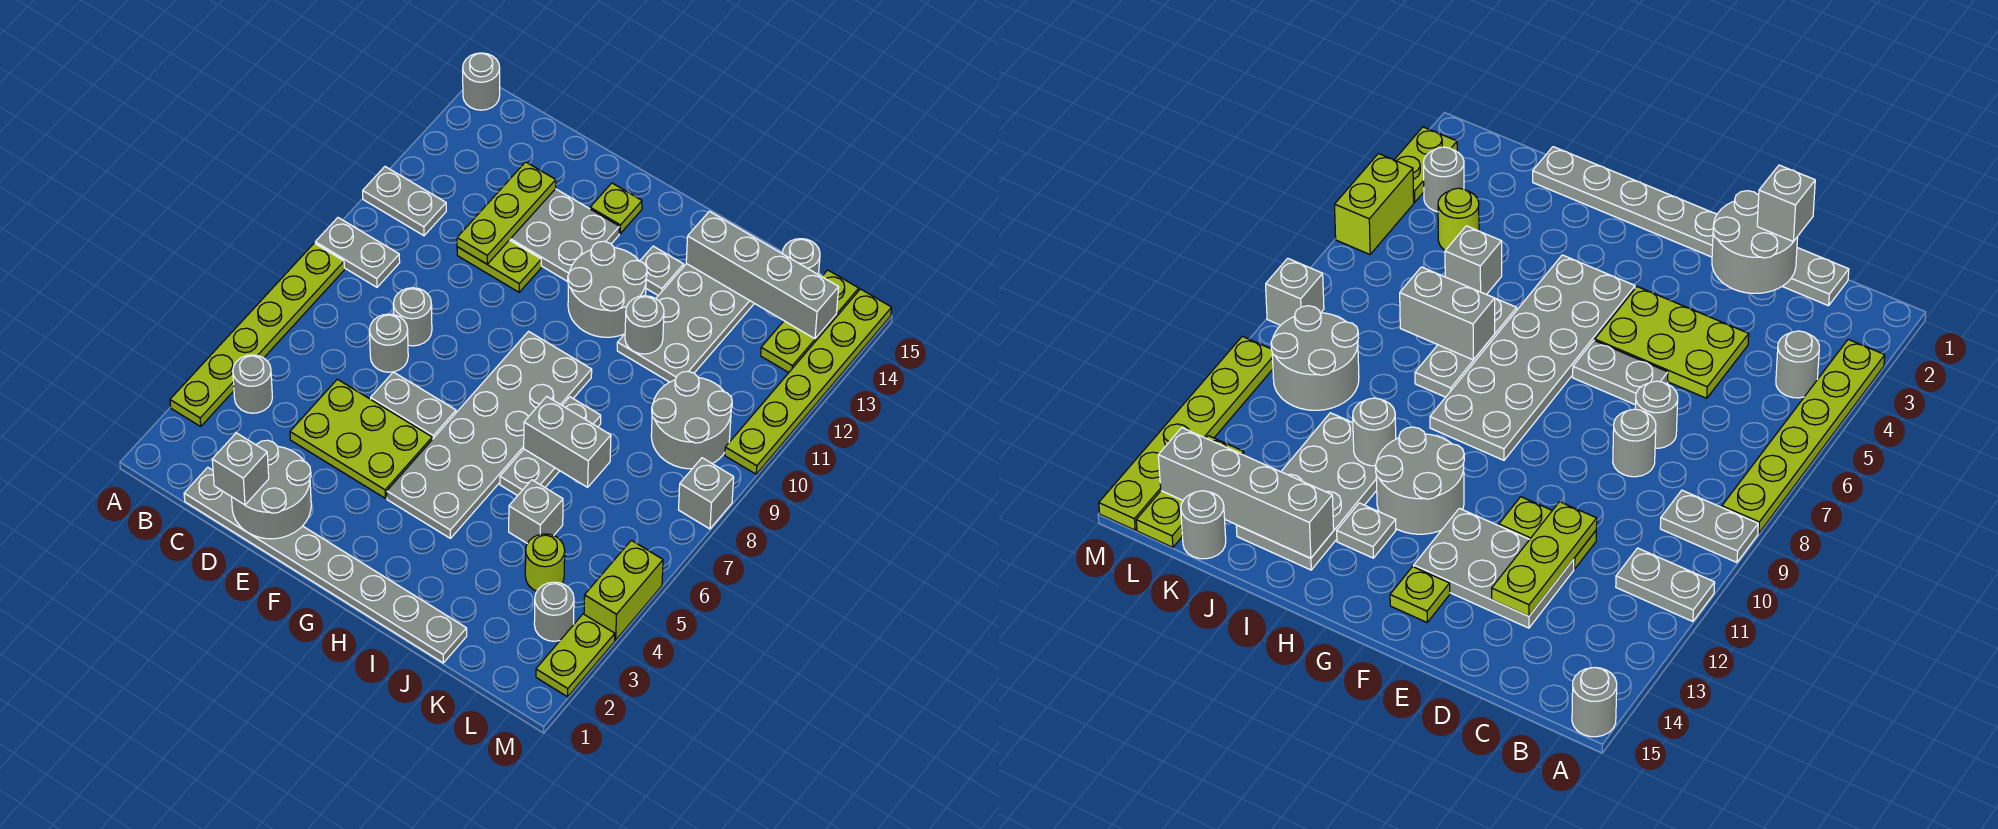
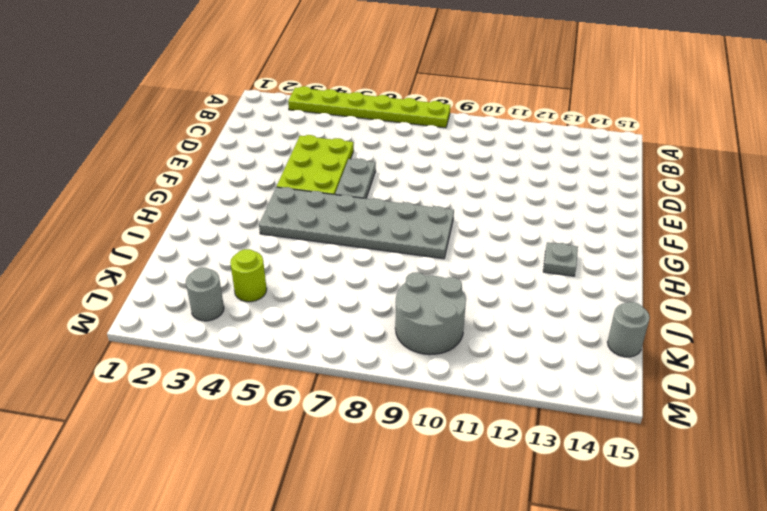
none -> grey 1x2 plate [315,218,400,287]
none -> grey 1x2 plate [363,167,446,236]
none -> grey 1x1 round brick [463,53,500,110]
none -> grey 1x1 round brick [233,355,273,413]

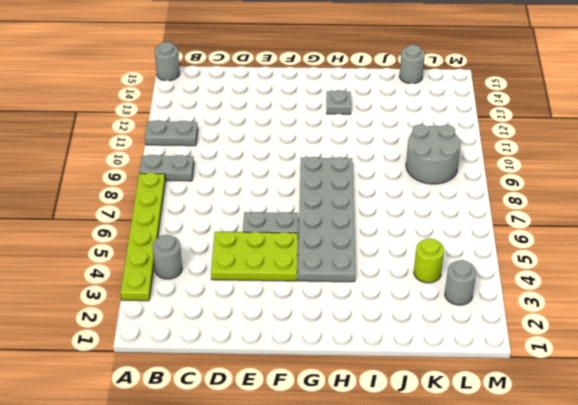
none -> grey 1x8 plate [184,467,467,663]
none -> grey 1x1 round brick [370,314,408,372]
none -> grey 1x1 round brick [393,288,432,346]
none -> lime 1x2 plate [457,240,541,292]

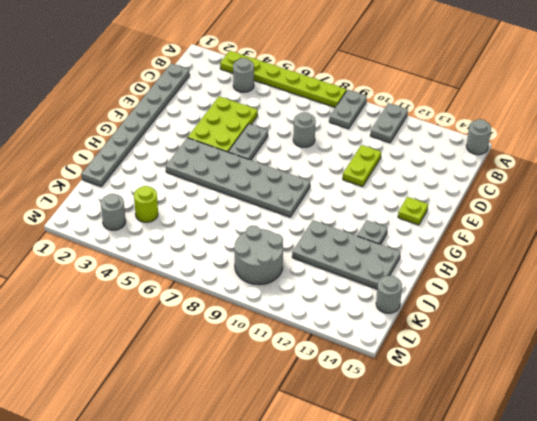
none -> grey 1x1 round brick [370,314,408,372]
none -> grey 2x3 plate [510,189,619,281]
none -> grey 2x2 round brick [568,241,647,337]
none -> grey 1x3 plate [500,397,601,496]

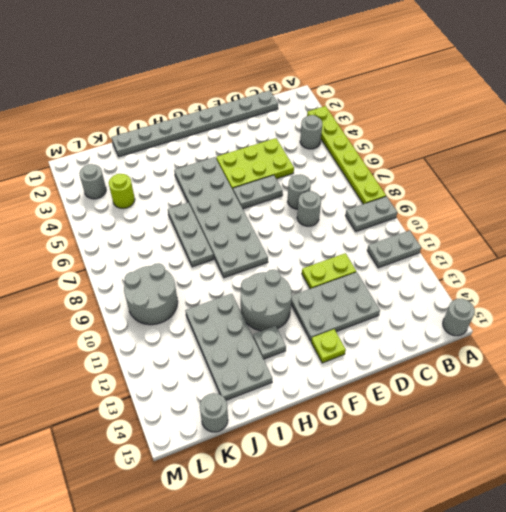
none -> grey 1x1 brick [509,480,563,543]
none -> lime 1x3 plate [761,270,859,373]
none -> lime 1x2 plate [536,614,615,697]
none -> lime 1x2 brick [584,540,663,640]

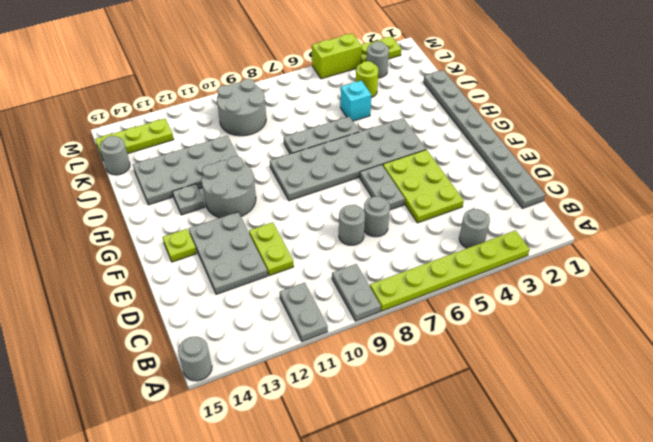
cyan 1x1 brick [340,81,371,121] -> grey 1x1 brick [509,480,563,543]
none -> grey 1x1 brick [678,458,734,529]
none -> lime 1x6 plate [725,289,892,474]
none -> grey 2x2 round brick [232,440,311,539]
none -> lime 1x3 plate [457,162,556,264]

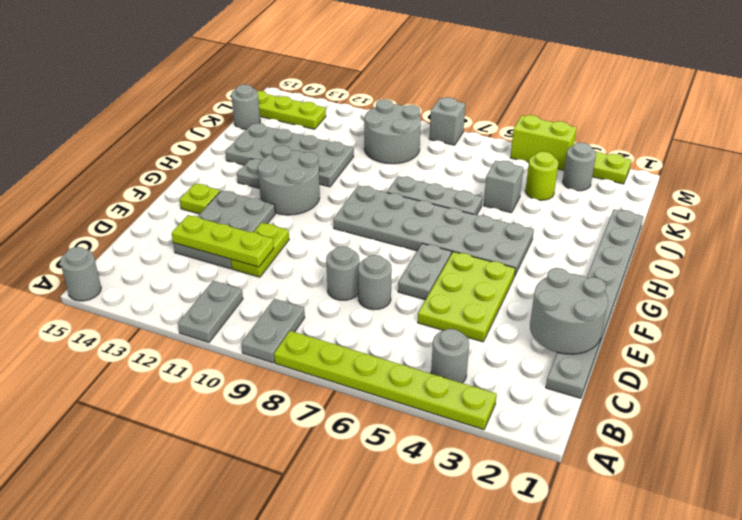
none -> lime 1x6 plate [725,289,892,474]
none -> grey 1x2 brick [524,396,611,487]
none -> grey 1x1 round brick [625,296,664,354]
none -> grey 1x4 brick [686,211,839,339]

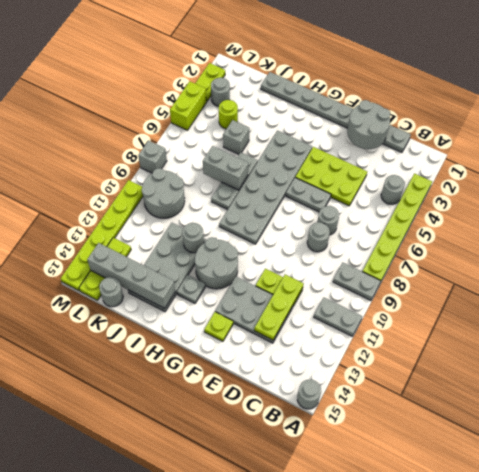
none -> grey 1x1 brick [212,433,269,505]

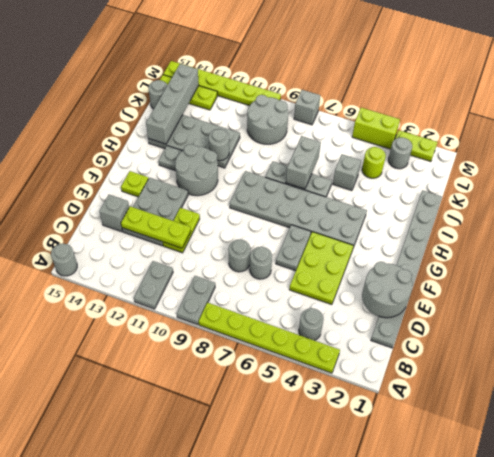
grey 1x1 brick [99,195,129,232] -> grey 1x1 brick moved to [212,433,269,505]

